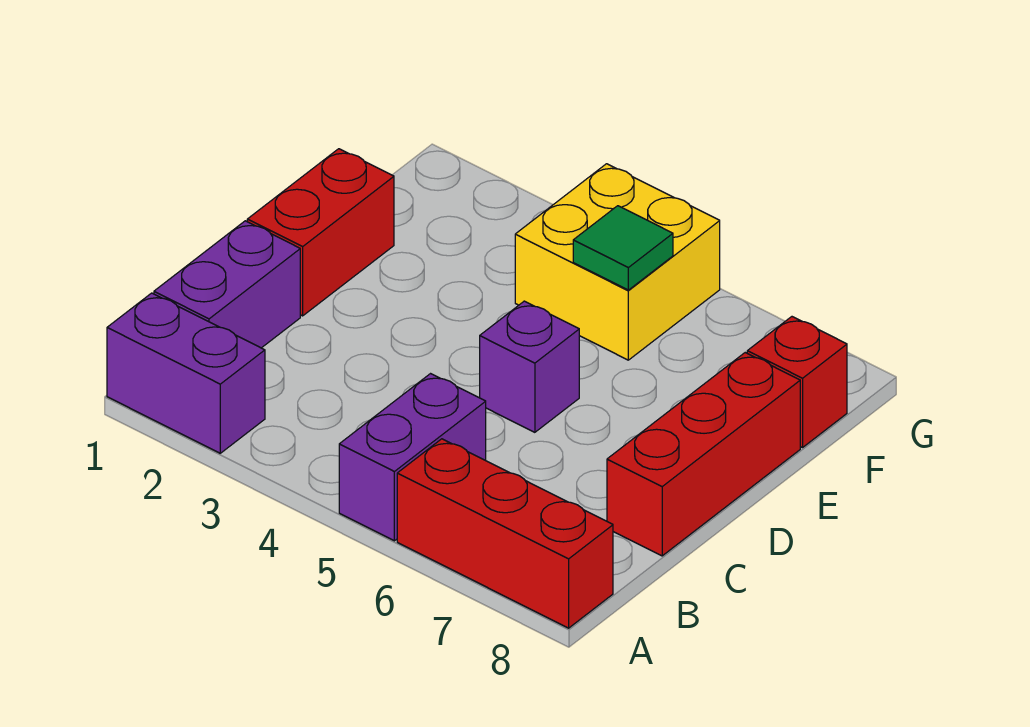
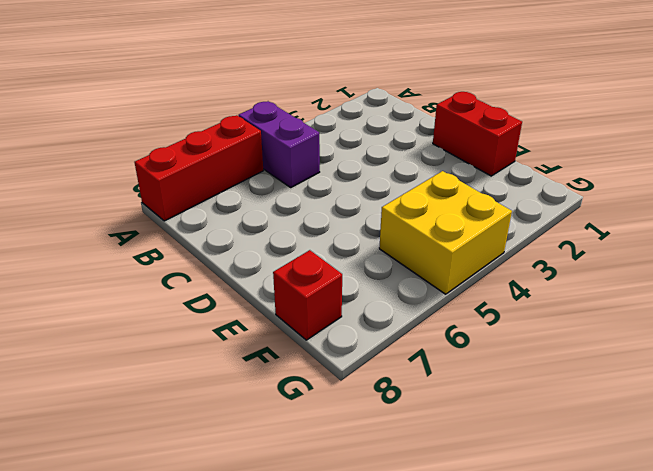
none -> purple 1x2 brick [107,293,265,453]
none -> purple 1x2 brick [154,221,300,348]

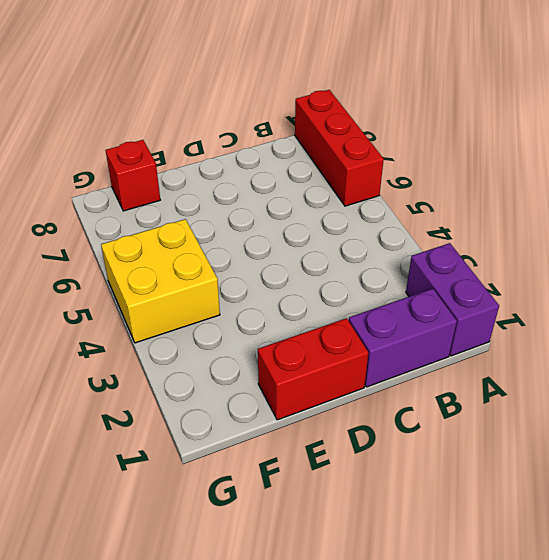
none -> purple 1x2 brick [339,374,486,541]
none -> red 1x3 brick [607,353,800,556]

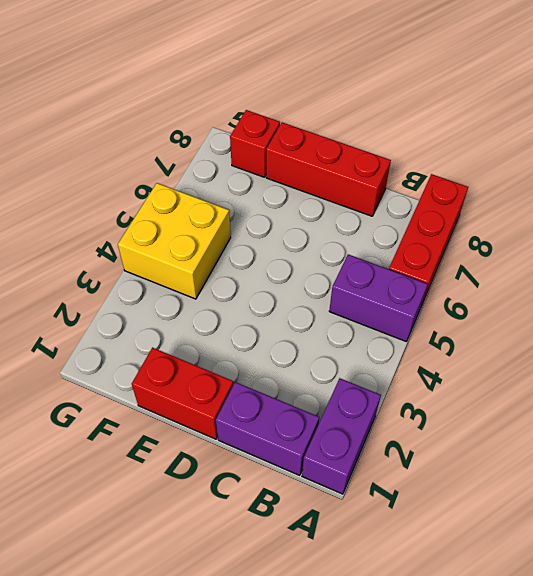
none -> purple 1x1 brick [480,301,579,432]
none -> green 1x1 tile [573,206,673,290]

